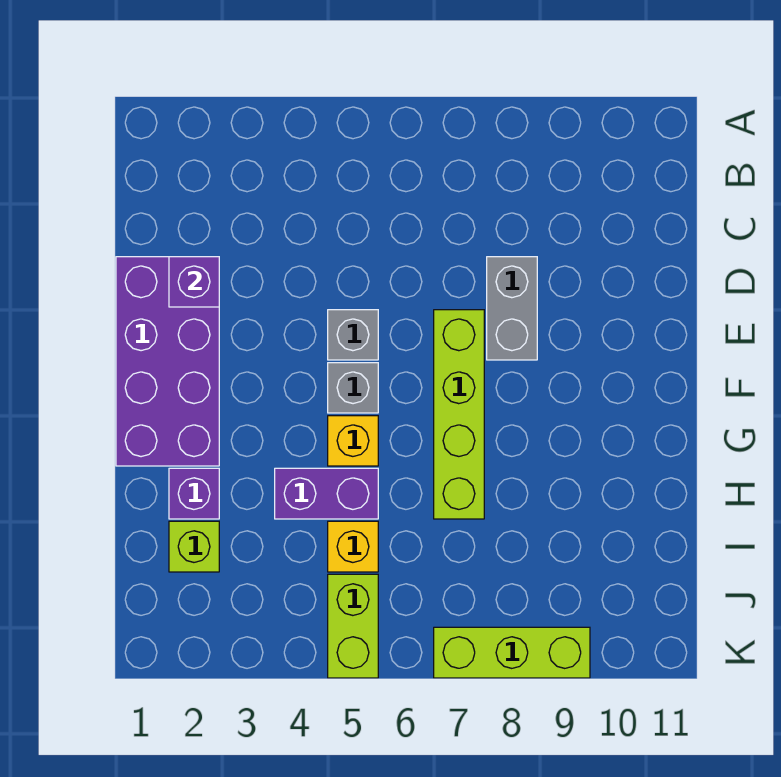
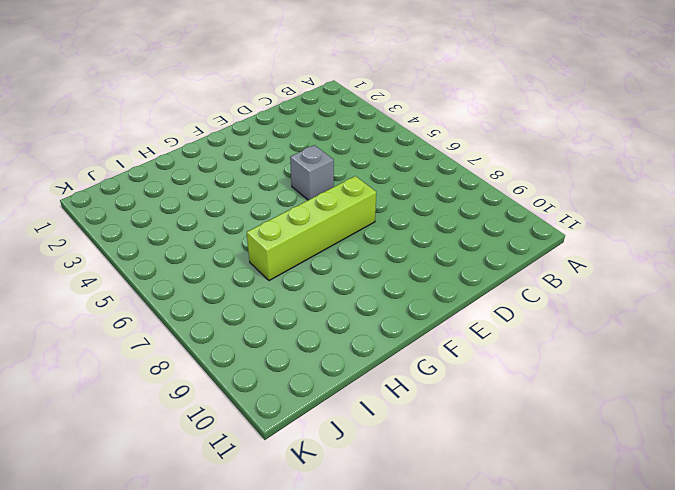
none -> purple 2x4 brick [116,257,219,466]
none -> grey 1x2 brick [487,257,537,360]
none -> grey 1x1 brick [328,363,378,413]

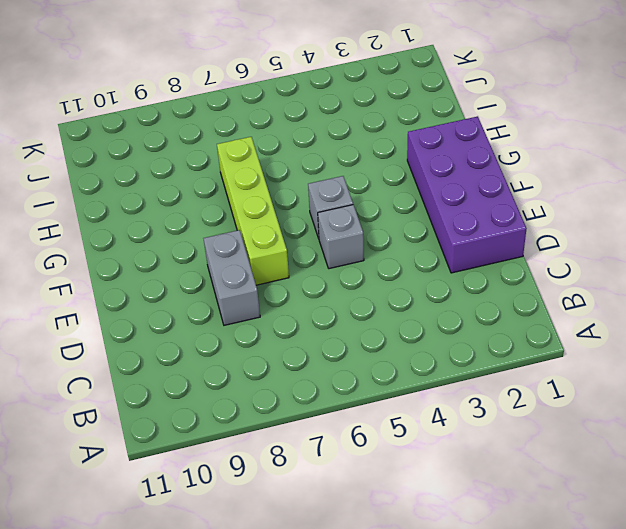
none -> yellow 1x1 brick [328,416,378,466]
none -> purple 1x1 brick [169,468,219,519]
none -> purple 1x2 brick [275,468,378,519]

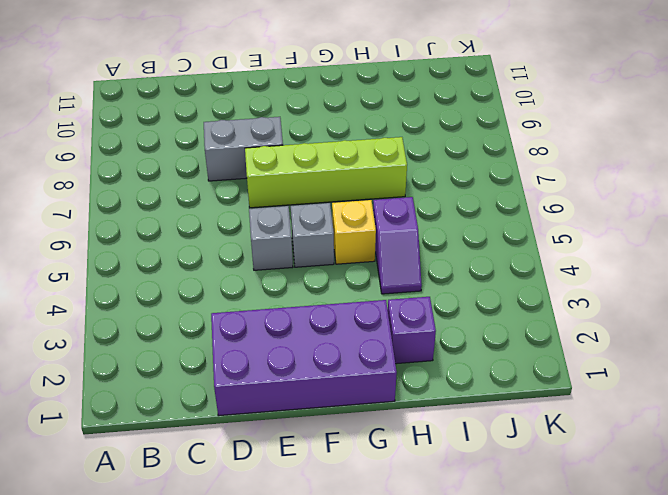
purple 1x2 slope [373,197,422,294] -> purple 1x2 brick [275,468,378,519]
none -> lime 1x1 brick [169,521,219,572]
none -> yellow 1x1 brick [328,521,378,572]
none -> lime 1x2 brick [328,574,378,678]

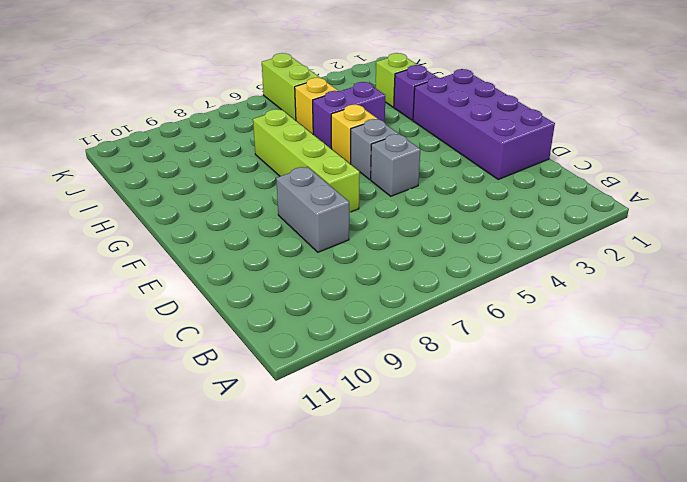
none -> lime 1x3 brick [434,627,590,678]
none -> purple 1x1 brick [169,257,219,307]

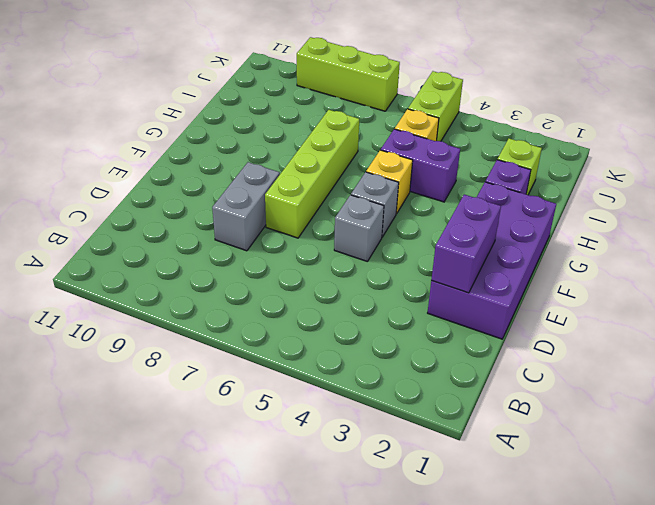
purple 1x2 brick [431,195,501,293] -> purple 1x1 brick [169,257,219,307]

